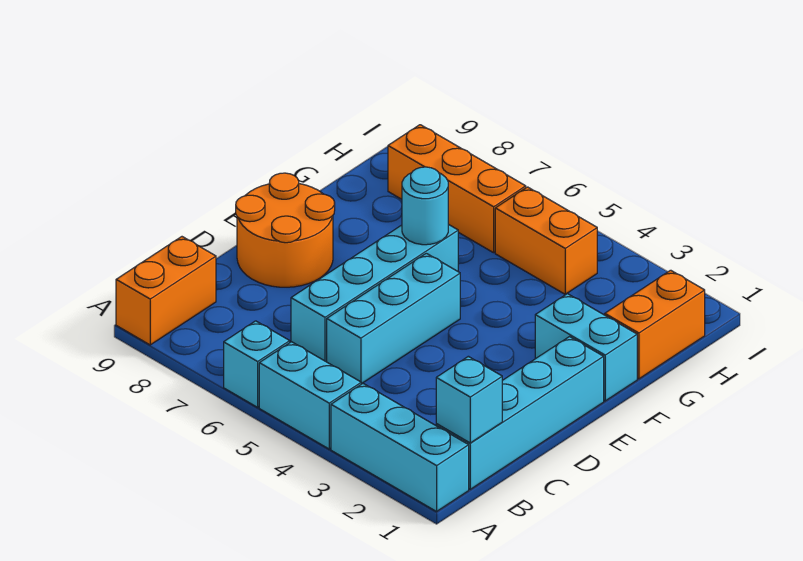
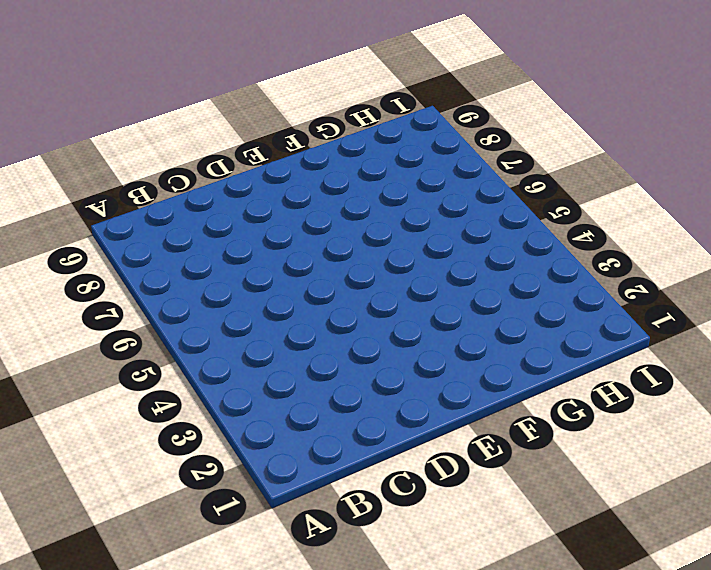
none -> cyan 1x3 brick [331,384,469,511]
none -> cyan 1x2 brick [259,342,361,449]
none -> cyan 1x1 brick [224,321,290,407]

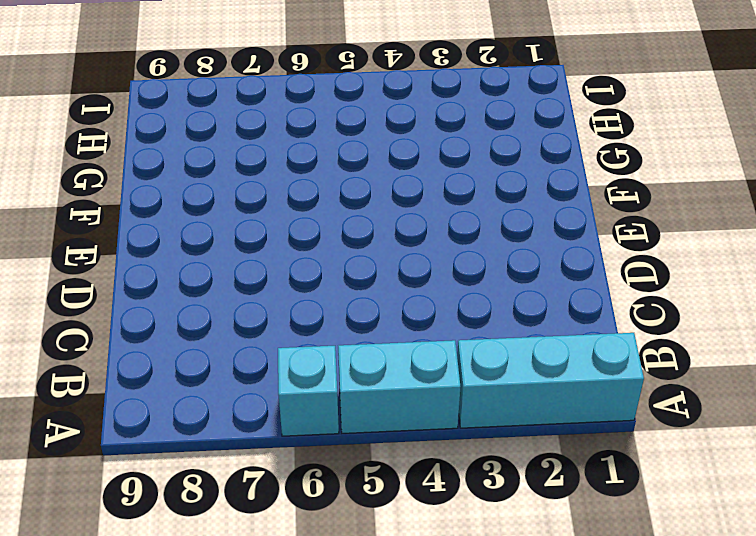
none -> orange 1x2 brick [116,237,216,345]
none -> cyan 1x4 brick [436,337,604,489]
none -> cyan 1x3 brick [327,253,460,384]

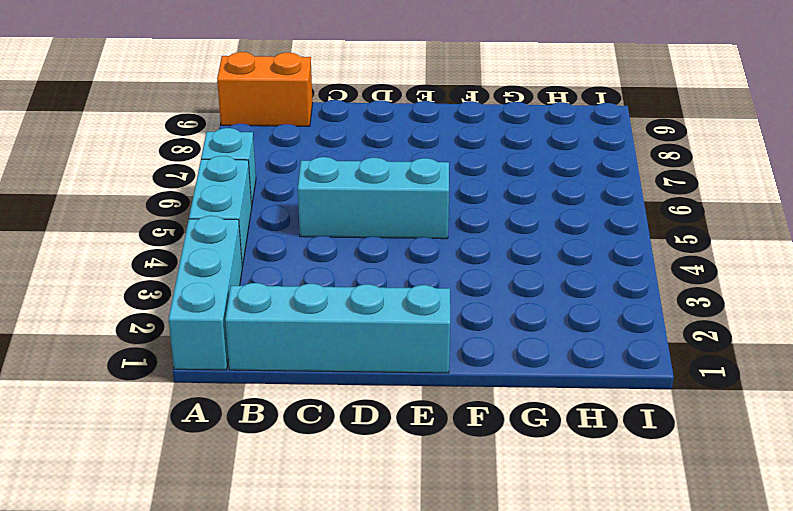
none -> cyan 1x4 brick [291,224,458,362]
none -> orange 2x2 round brick [236,173,335,287]
none -> cyan 1x2 brick [535,294,637,401]

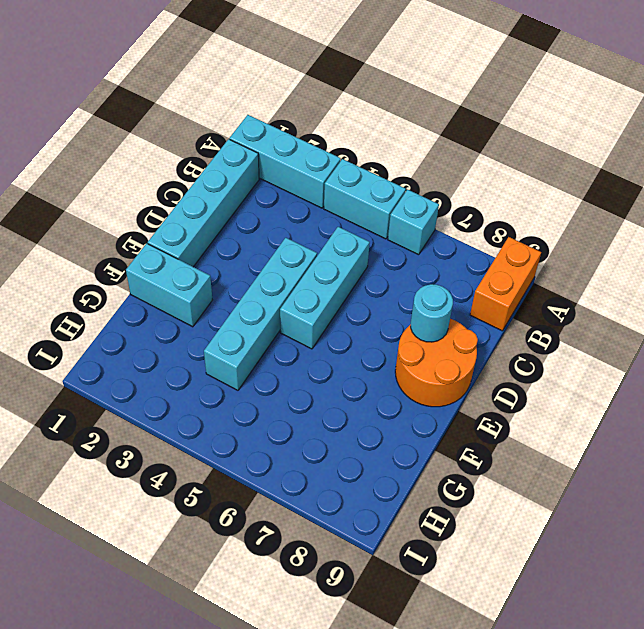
cyan 1x4 brick [204,238,317,390] -> cyan 1x4 brick moved to [291,224,458,362]
cyan 1x1 round brick [411,284,453,342] -> cyan 1x1 round brick moved to [402,167,448,245]
none -> orange 1x2 brick [605,270,705,379]
none -> orange 1x2 brick [495,187,597,294]
none -> orange 1x3 brick [388,125,526,253]

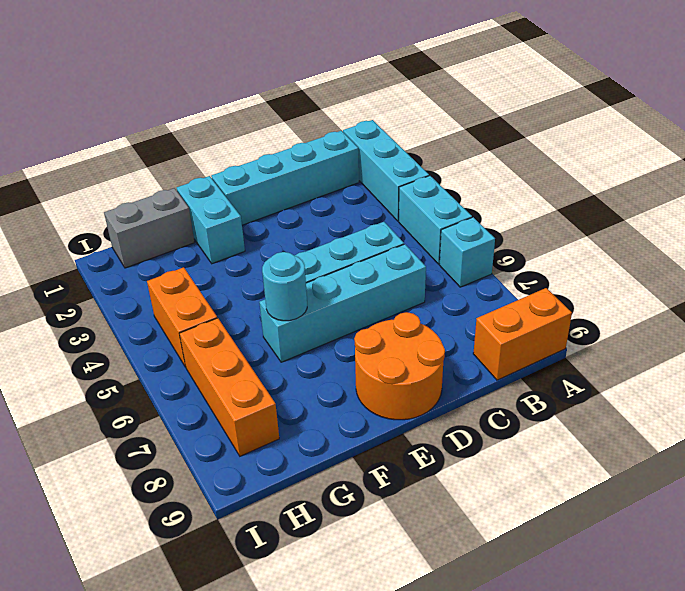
grey 1x2 brick [104,188,195,268] -> orange 1x2 brick [605,270,705,379]
none -> cyan 1x1 brick [436,356,502,443]

